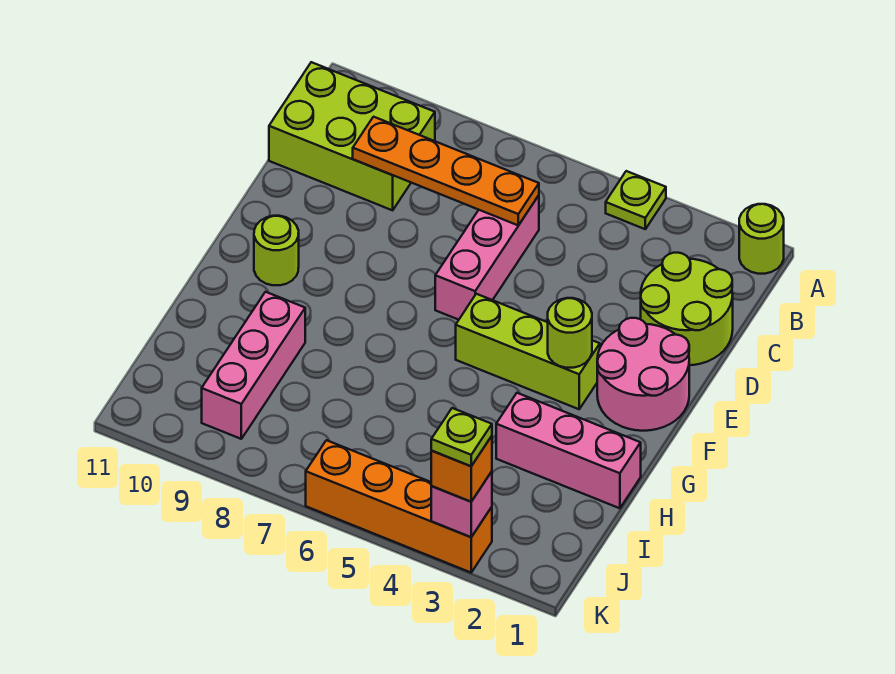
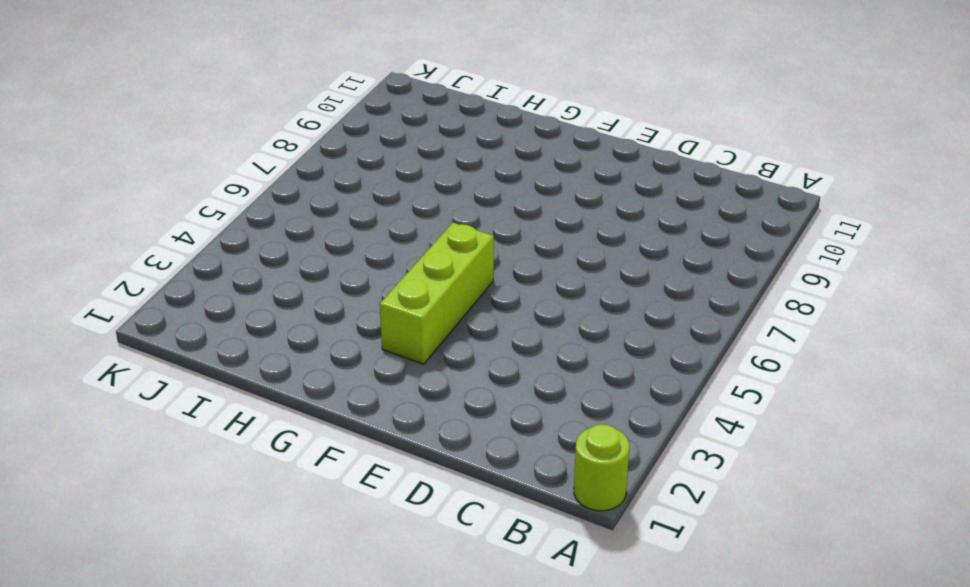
none -> lime 1x1 plate [606,171,666,229]
none -> lime 2x3 brick [269,62,435,210]
none -> lime 2x2 round brick [641,253,733,365]

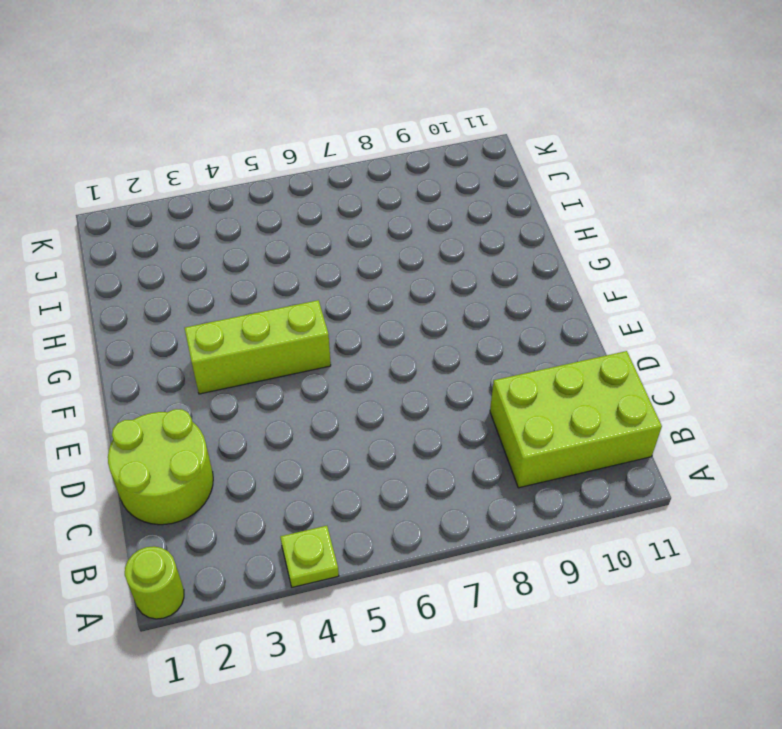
none -> pink 1x3 brick [435,195,539,320]
none -> pink 2x2 round brick [597,318,689,431]
none -> lime 1x1 round brick [254,216,299,285]

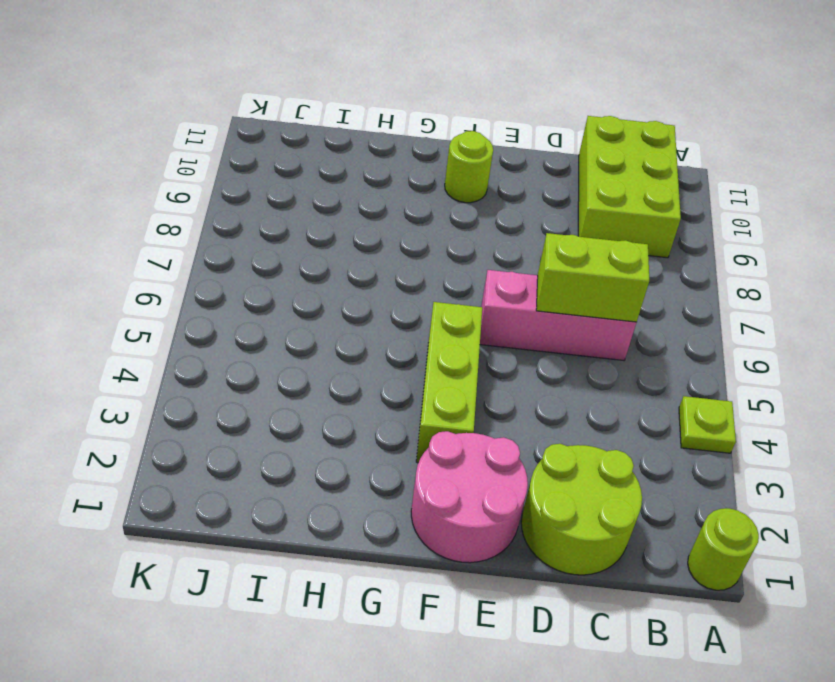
lime 1x2 brick [536,233,649,322] -> orange 1x4 plate [353,117,539,225]
none -> pink 1x3 brick [496,393,641,508]
none -> pink 1x3 brick [202,292,305,439]
none -> orange 1x4 brick [306,440,492,572]

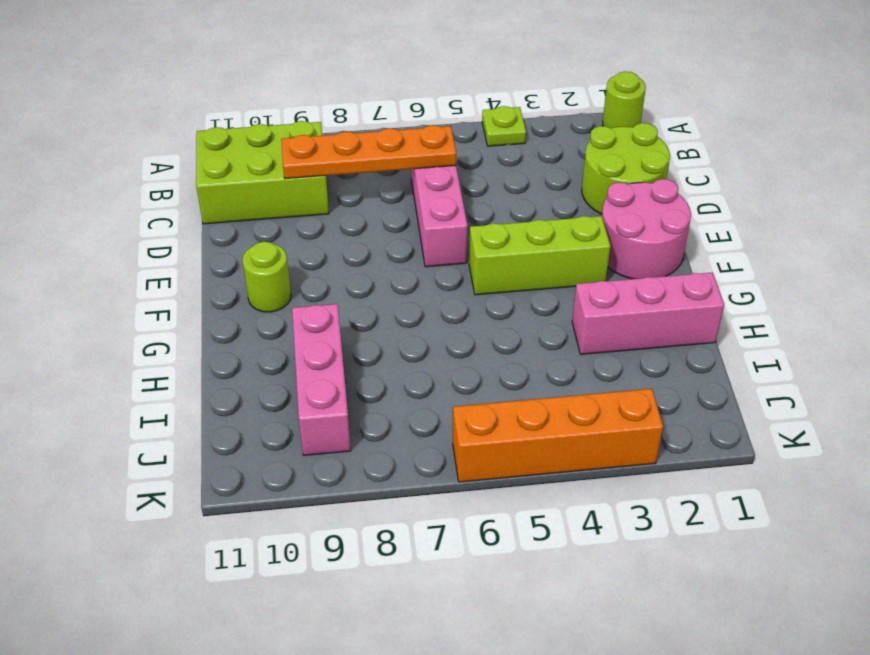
none -> lime 1x1 round brick [548,298,592,368]
none -> pink 1x1 brick [431,472,492,537]
none -> orange 1x1 brick [431,436,492,502]

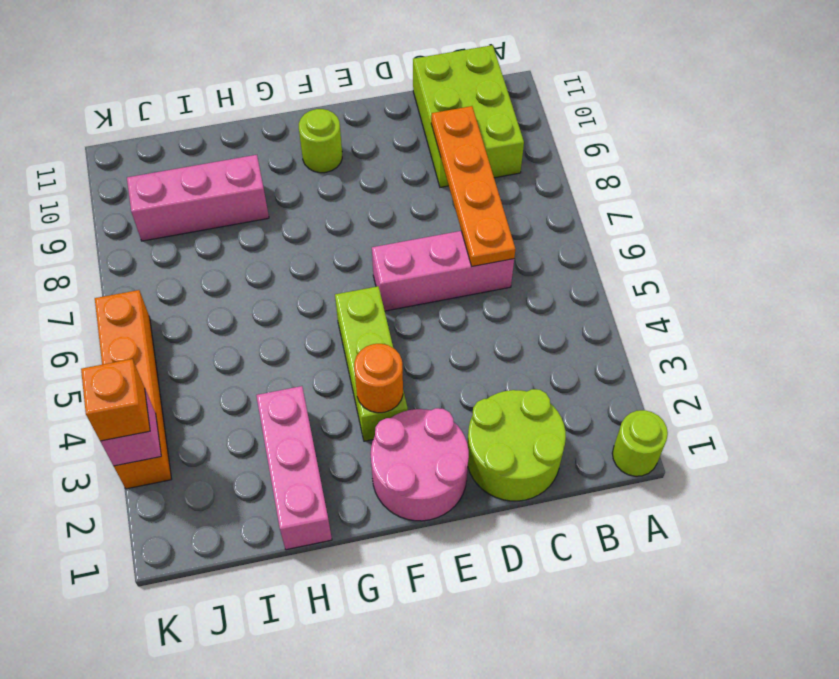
orange 1x1 round brick [354,344,403,413] -> lime 1x1 round brick [548,298,592,368]
none -> lime 1x1 plate [606,171,666,229]
none -> lime 1x1 plate [431,408,492,466]

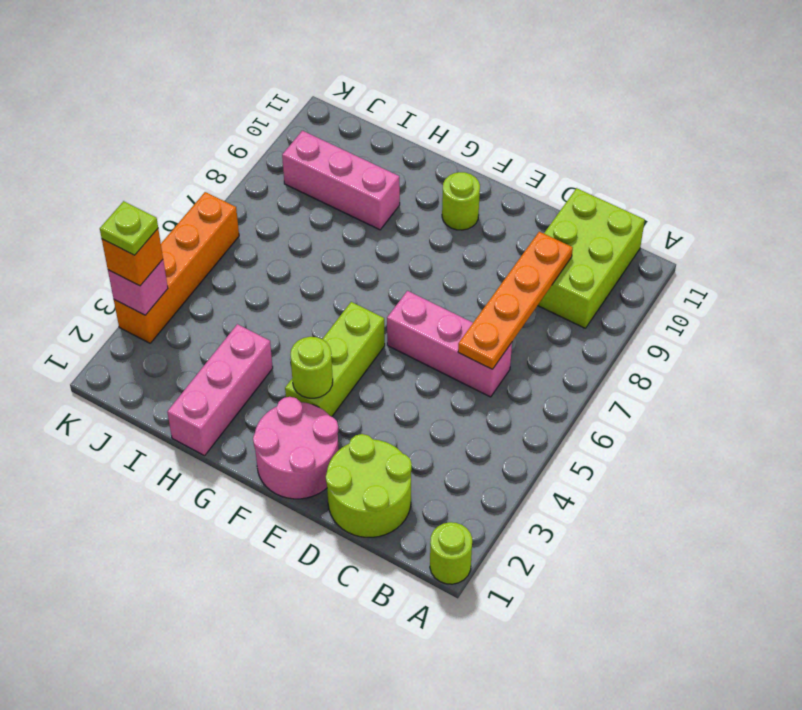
none -> lime 1x1 plate [606,171,666,229]

